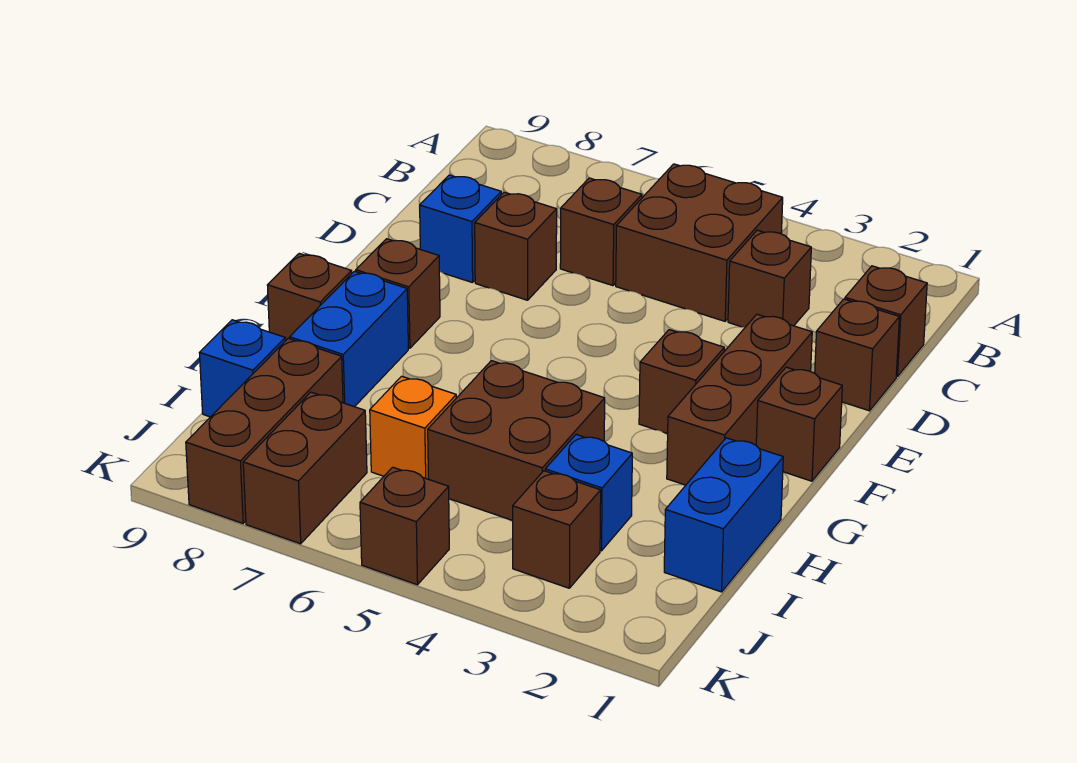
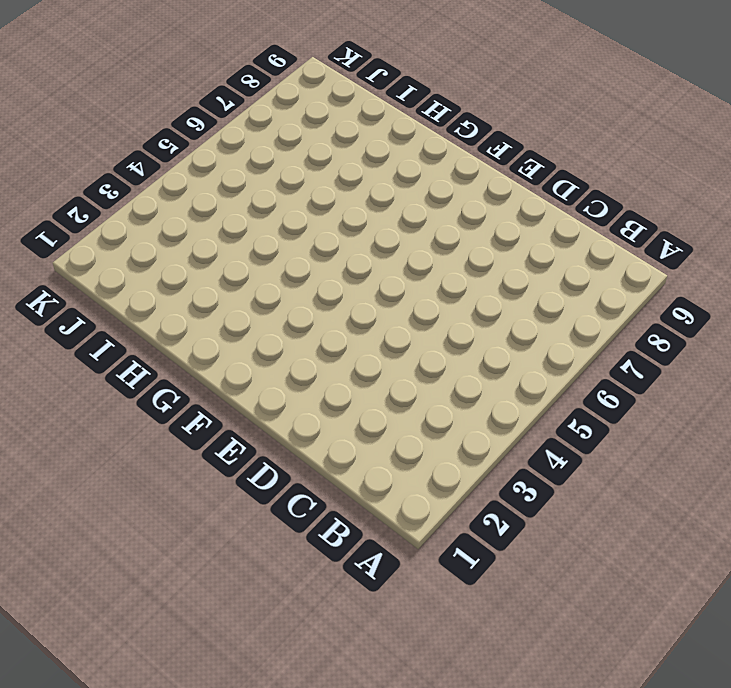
none -> brown 2x2 brick [616,164,783,321]
none -> brown 1x1 brick [845,266,927,376]
none -> brown 1x1 brick [728,230,811,327]

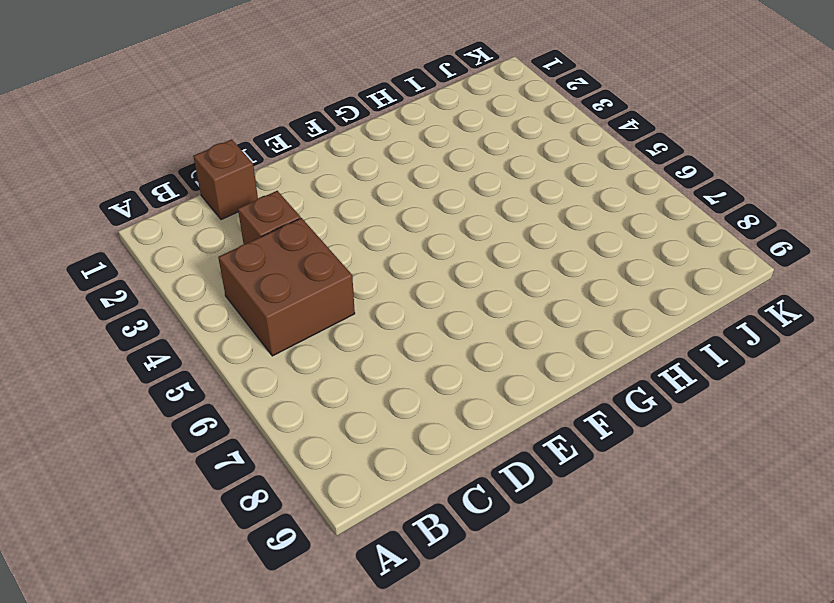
none -> brown 1x1 brick [560,178,642,286]
none -> brown 1x1 brick [815,299,899,411]
none -> brown 1x1 brick [475,192,557,300]

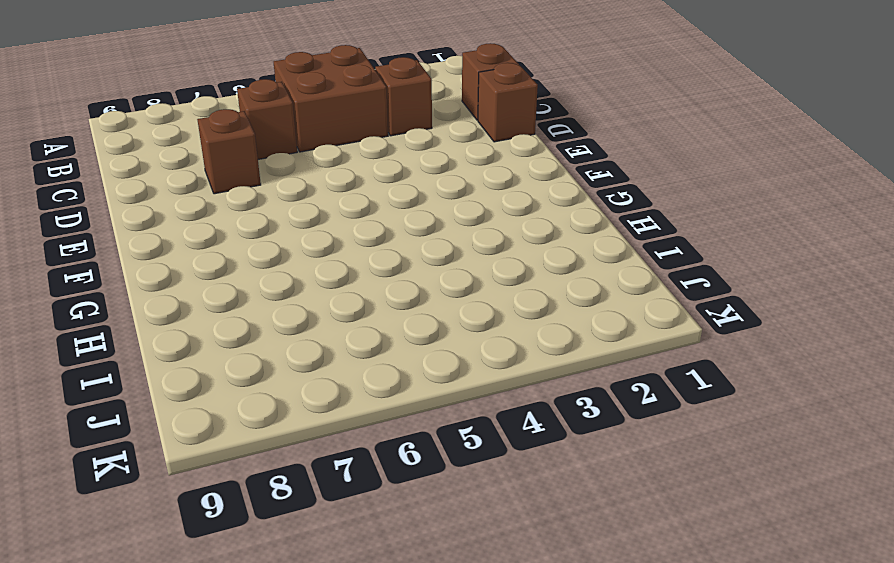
none -> blue 1x1 brick [420,175,501,283]
none -> brown 1x3 brick [667,314,812,485]
none -> brown 1x1 brick [756,367,842,481]

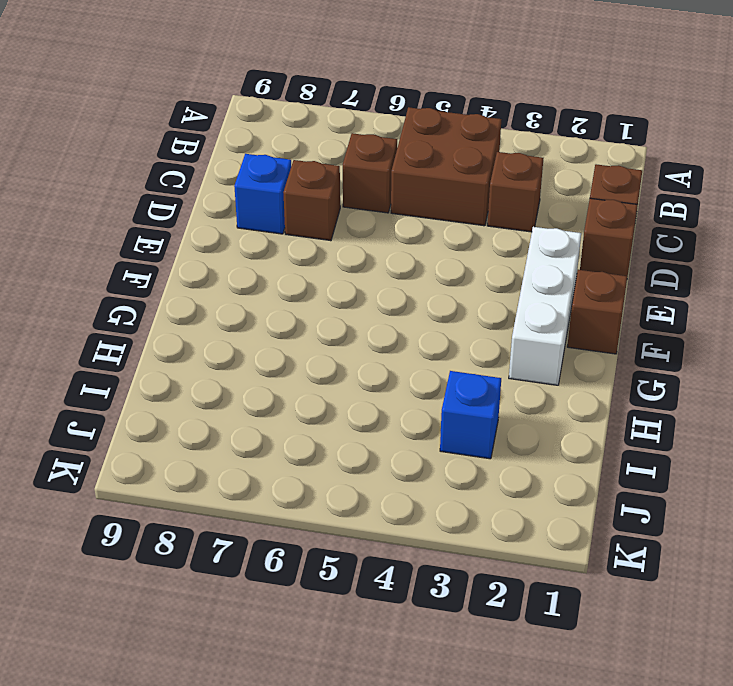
white 1x3 brick [509,227,581,385] -> brown 1x3 brick [667,314,812,485]
none -> brown 1x1 brick [639,330,724,434]
none -> brown 1x1 brick [356,239,440,348]
none -> blue 1x2 brick [290,271,408,407]

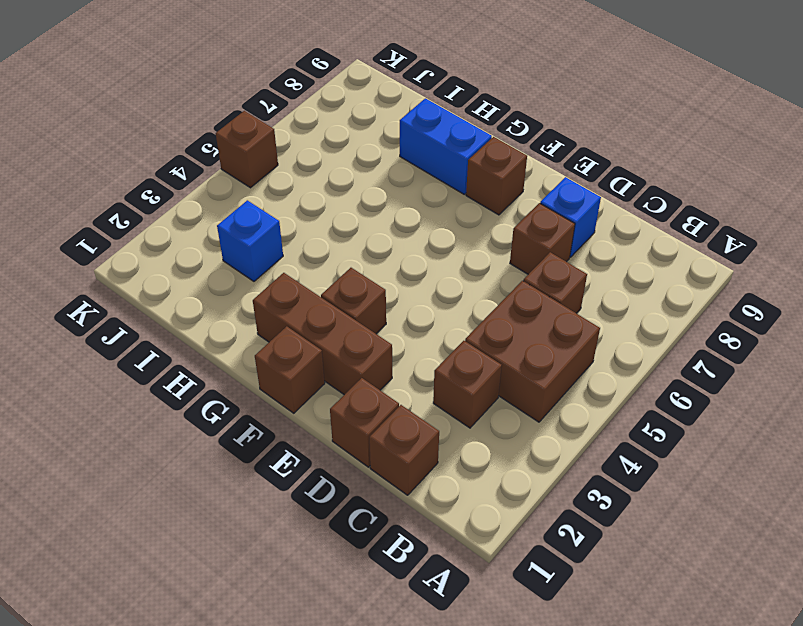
none -> brown 1x1 brick [268,253,352,341]
none -> blue 1x2 brick [664,438,783,592]
none -> brown 2x2 brick [428,361,605,520]

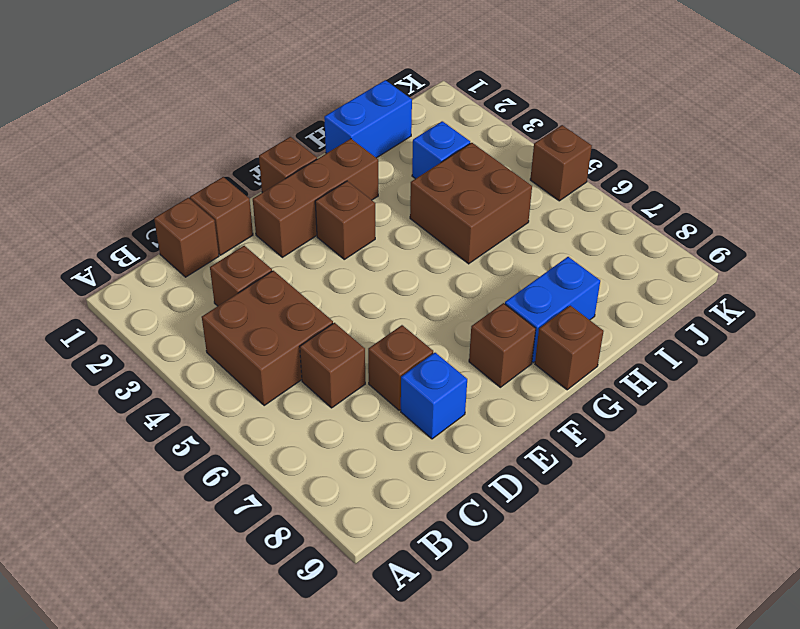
none -> orange 1x1 brick [370,376,456,479]
none -> brown 1x3 brick [186,339,343,523]
none -> blue 1x1 brick [199,320,285,417]

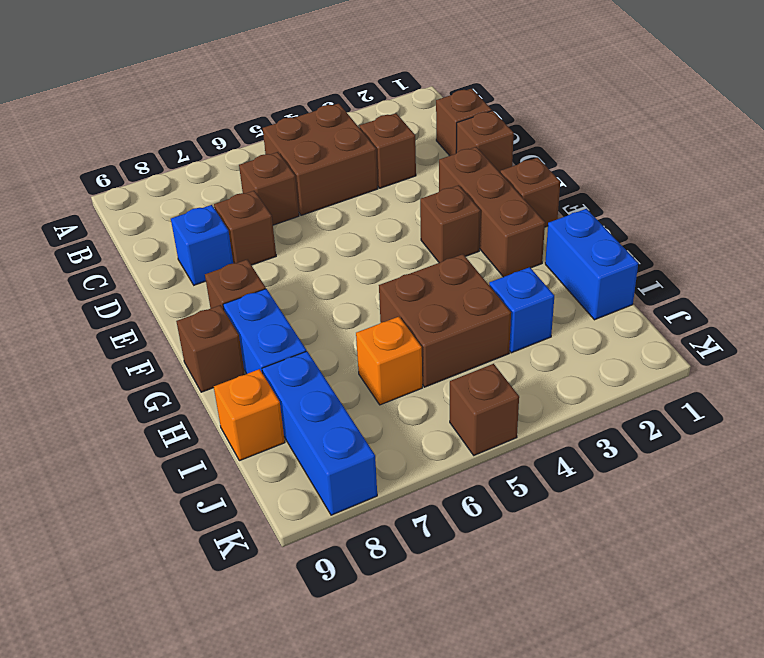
blue 1x3 brick [262,351,377,515] -> brown 1x3 brick [186,339,343,523]
orange 1x1 brick [214,369,285,461] -> blue 1x1 brick [199,320,285,417]
none -> brown 1x1 brick [513,471,601,588]
none -> brown 1x2 brick [243,392,367,544]

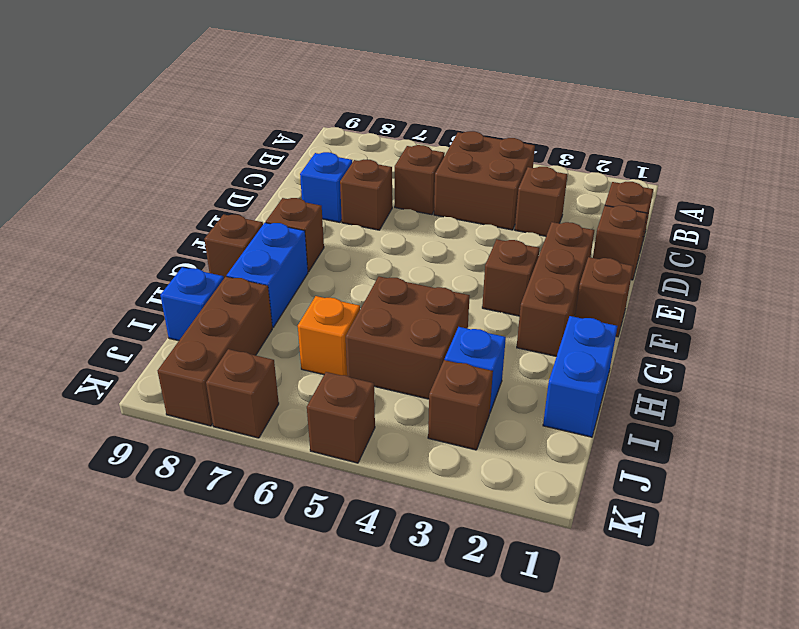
brown 1x1 brick [206,349,279,438] -> brown 1x2 brick [243,392,367,544]

